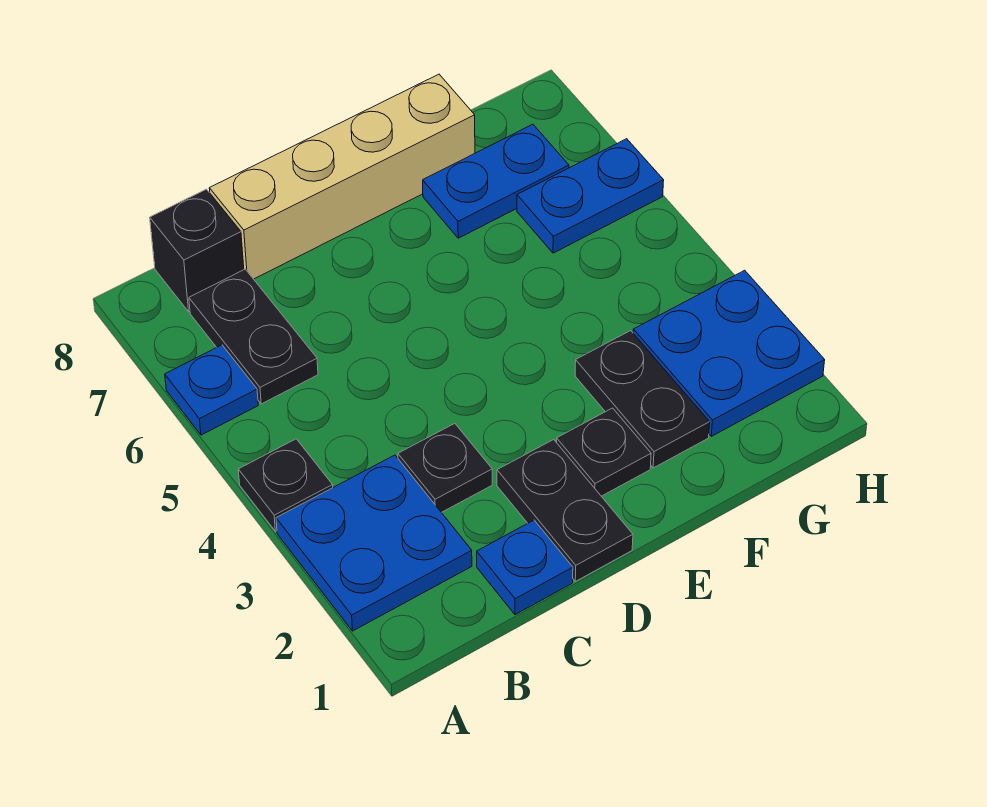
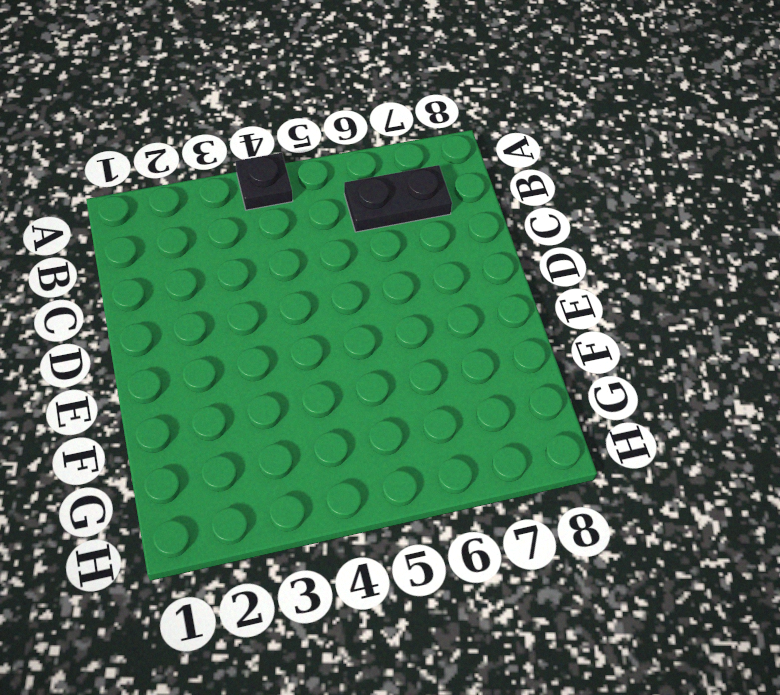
none -> blue 2x2 plate [276,455,472,631]
none -> blue 1x1 plate [165,345,258,435]
none -> black 1x1 brick [150,189,244,312]

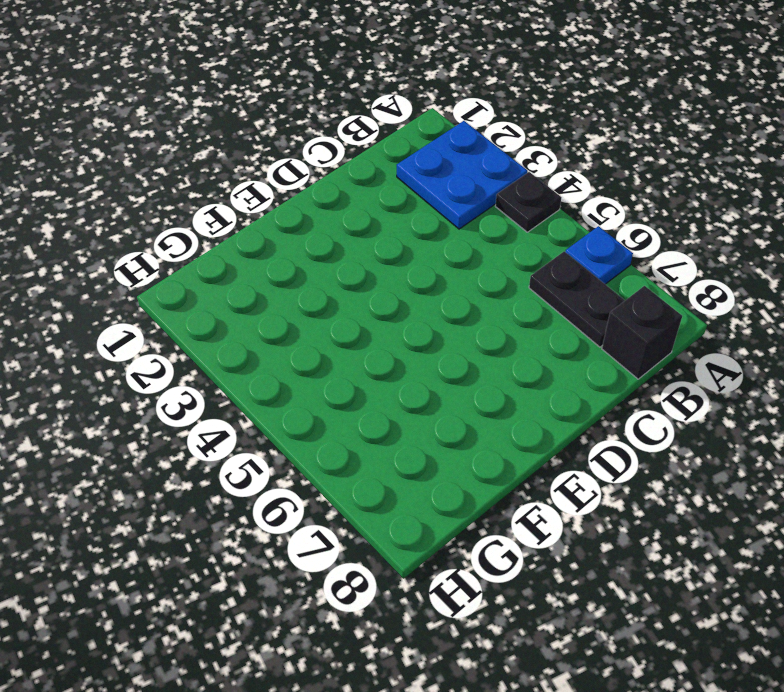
none -> blue 1x1 plate [477,520,573,615]
none -> black 1x1 plate [398,424,492,512]
none -> tan 1x4 brick [209,74,475,279]

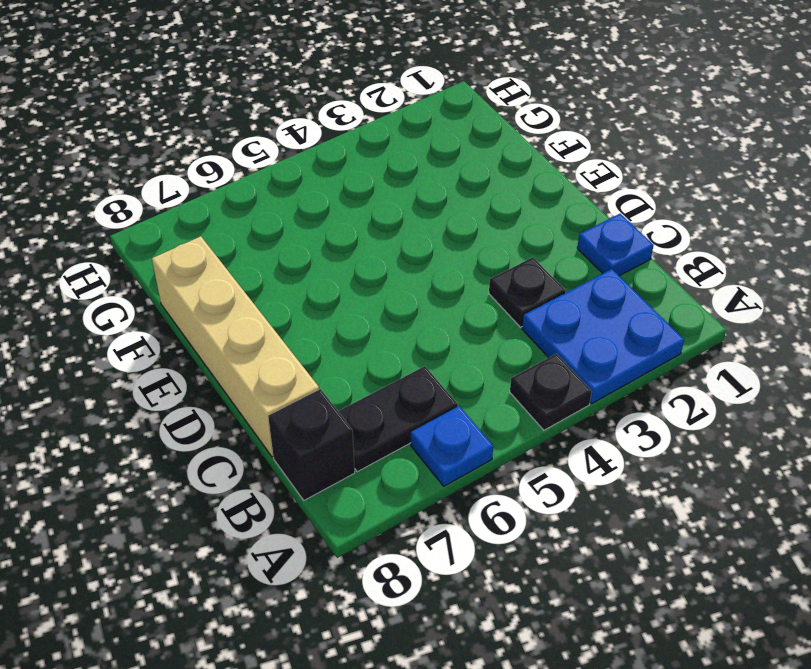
none -> black 1x2 plate [497,440,633,581]
none -> black 1x1 plate [557,408,651,496]
none -> black 1x2 plate [575,331,710,468]

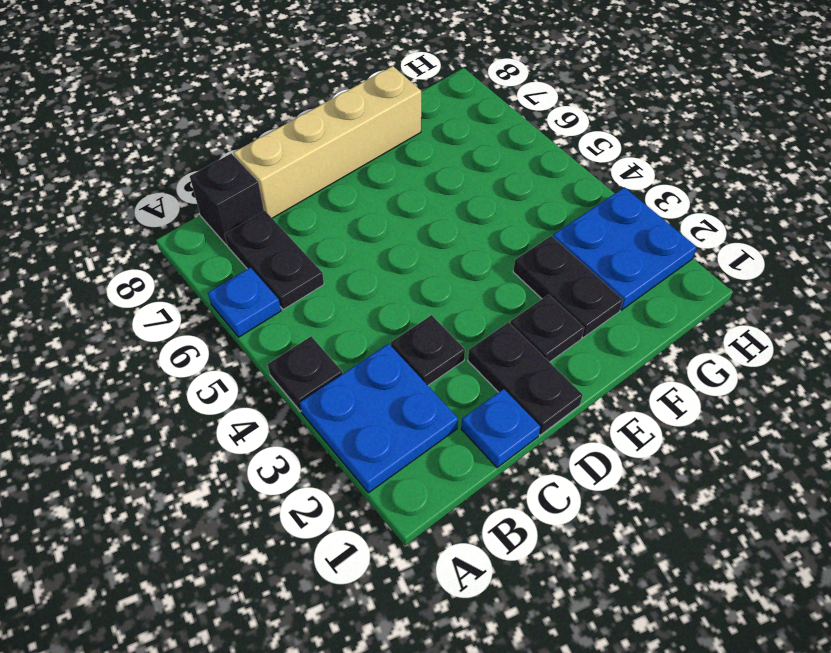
none -> blue 1x2 plate [423,124,569,238]
none -> blue 1x2 plate [517,139,664,253]

